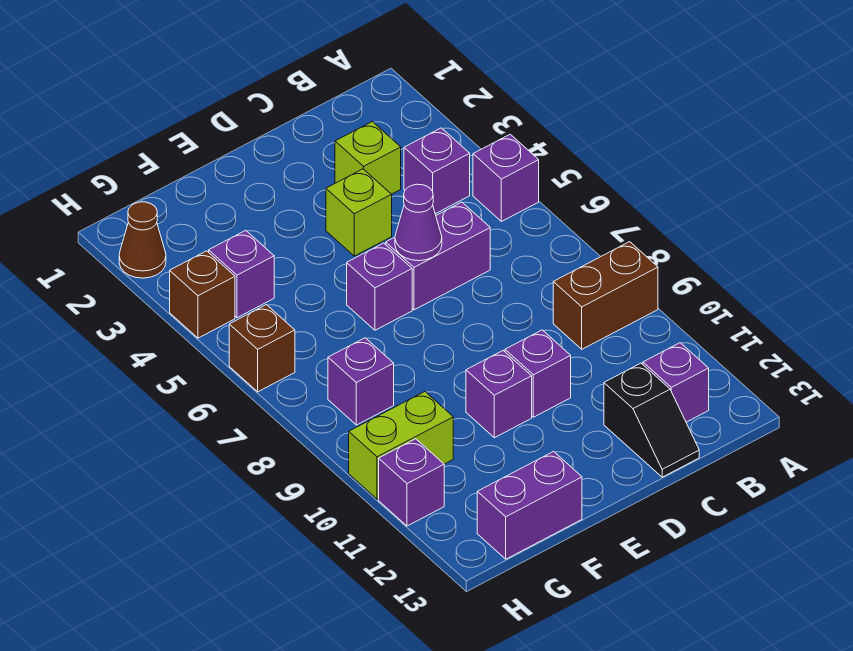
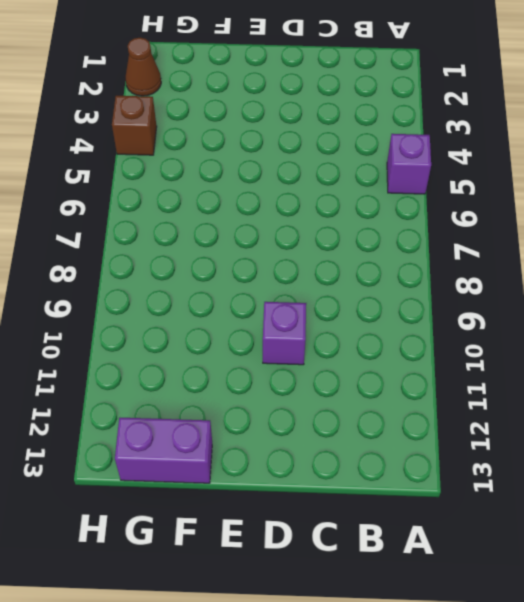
none -> brown 1x2 brick [553,242,658,349]
none -> purple 1x1 brick [404,128,470,214]
none -> purple 1x1 brick [643,343,709,422]

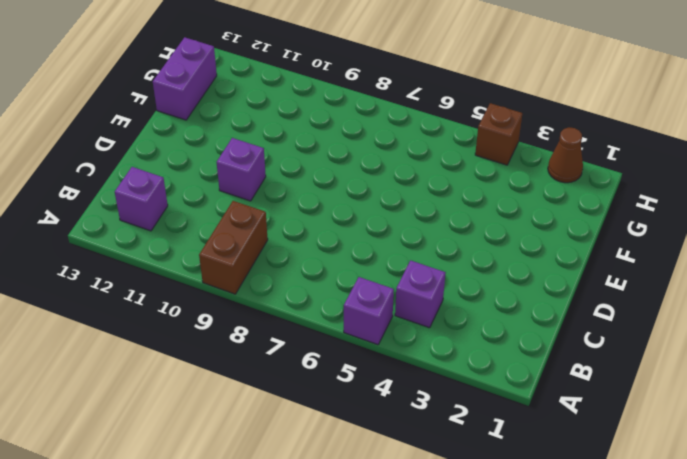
none -> lime 1x1 brick [335,122,401,194]
none -> purple 1x2 brick [386,202,490,310]
none -> black 1x2 slope [604,363,699,477]

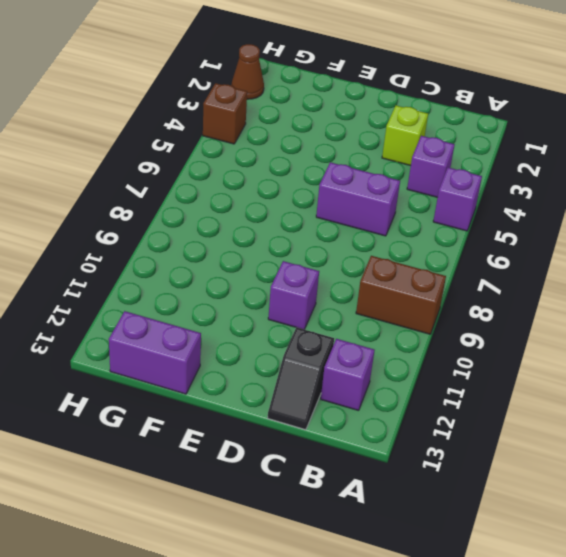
none -> lime 1x1 brick [326,169,392,256]
none -> purple 1x1 brick [347,243,412,330]
none -> purple 1x1 brick [466,351,532,438]

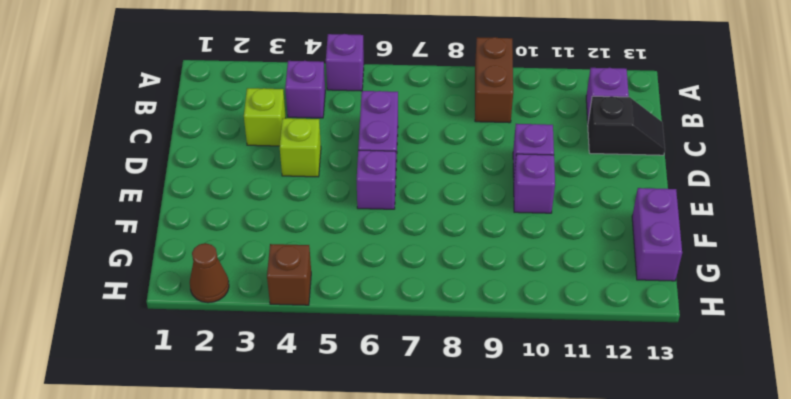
none -> purple 1x1 brick [209,230,274,318]
none -> purple 1x1 brick [328,338,394,425]
none -> lime 1x2 brick [349,392,453,499]

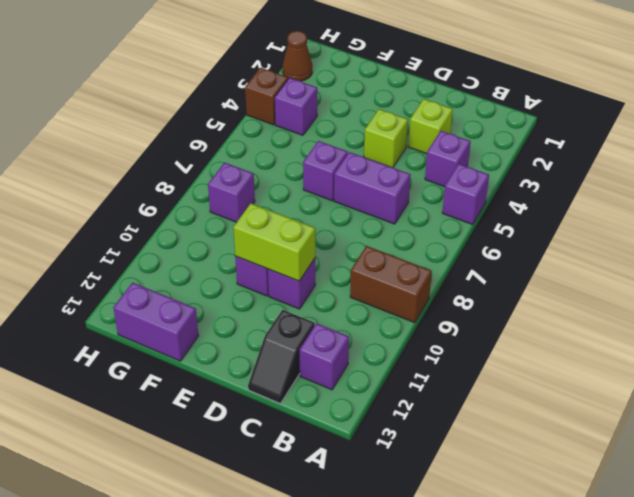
lime 1x2 brick [233,204,315,281] -> lime 1x2 brick moved to [349,392,453,499]
none -> brown 1x1 brick [229,305,295,392]
none -> purple 1x1 brick [379,439,444,526]
none -> purple 1x1 cone [395,184,442,261]

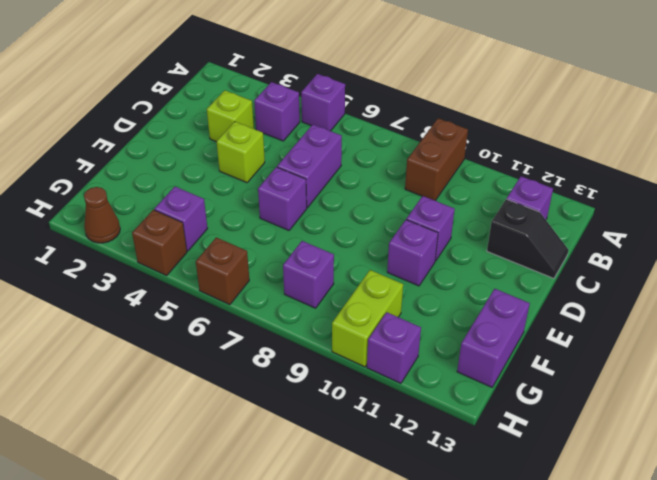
none -> purple 1x1 cone [395,184,442,261]

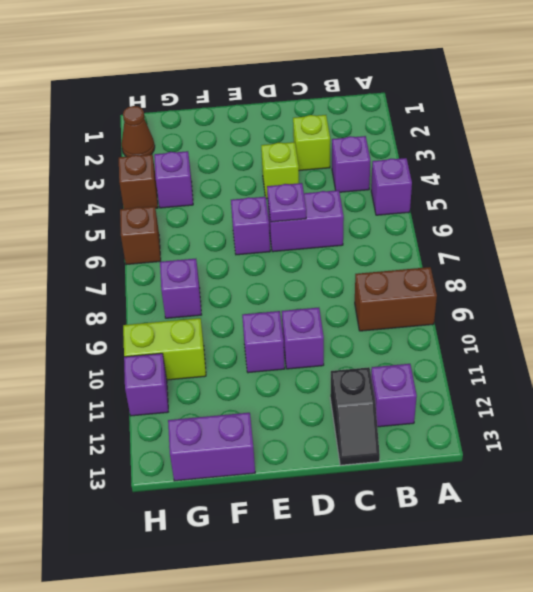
purple 1x1 plate [267,183,306,222] -> purple 1x1 cone [395,184,442,261]

